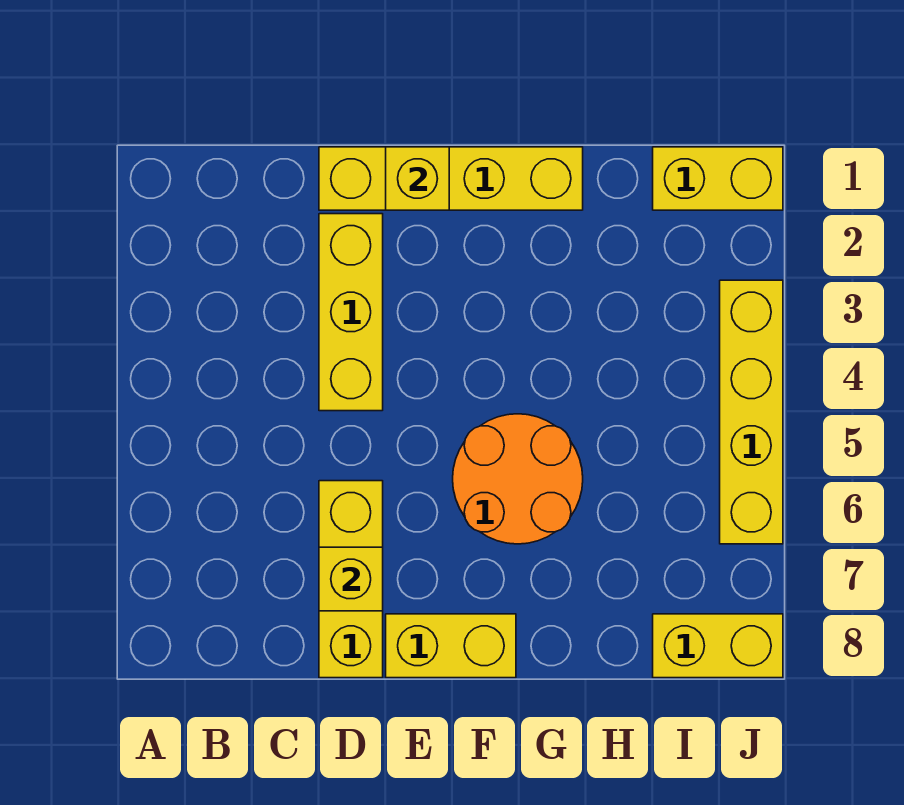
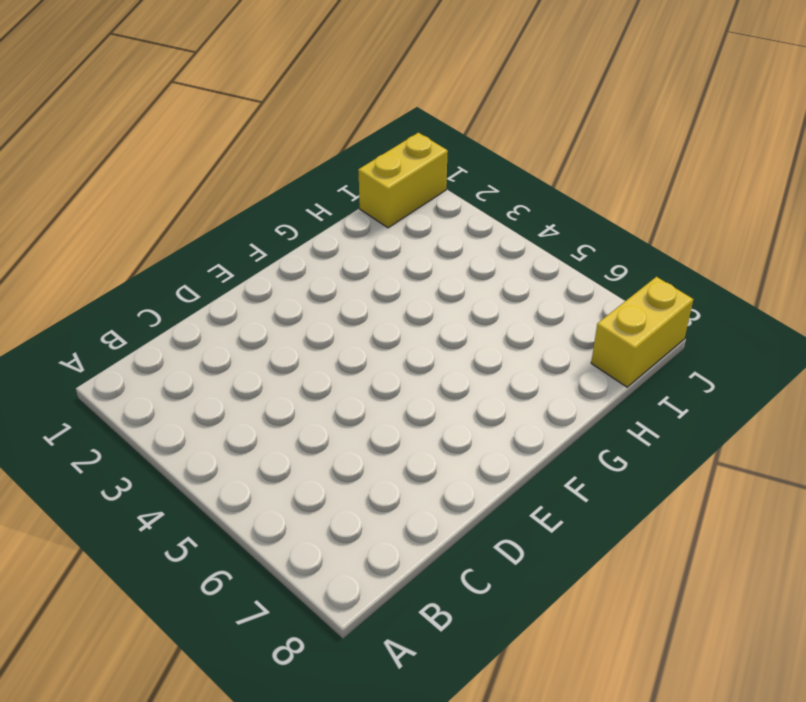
none -> yellow 1x4 brick [319,147,583,210]
none -> yellow 1x3 brick [319,214,383,411]

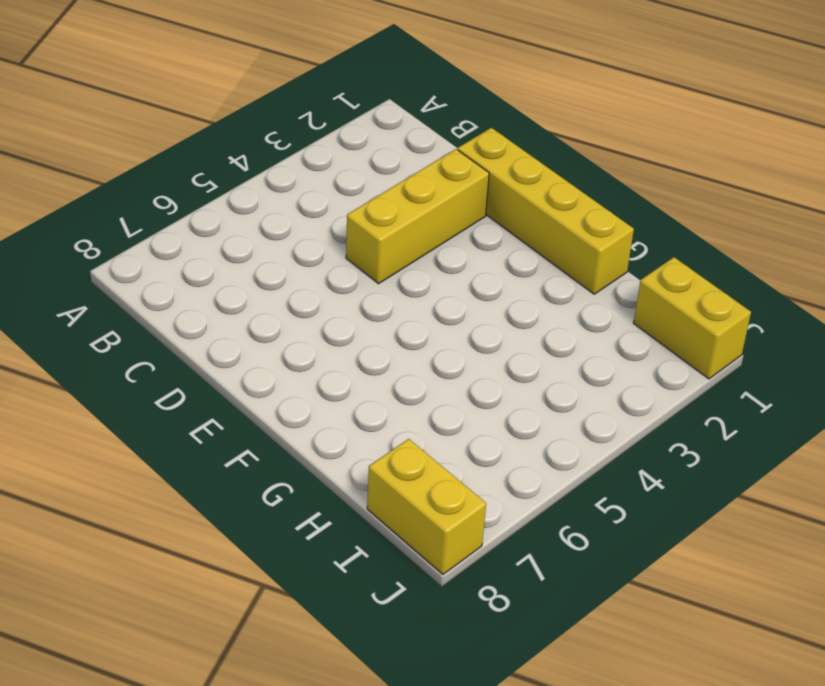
none -> yellow 1x3 brick [319,481,383,678]
none -> yellow 1x2 brick [386,614,516,678]

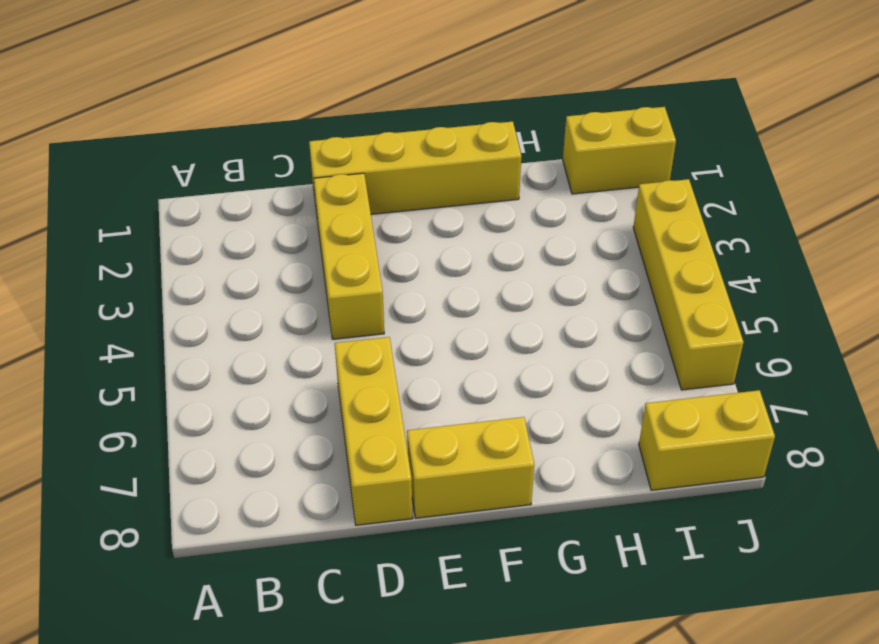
none -> orange 2x2 round brick [453,414,583,544]
none -> yellow 1x1 brick [319,547,383,611]

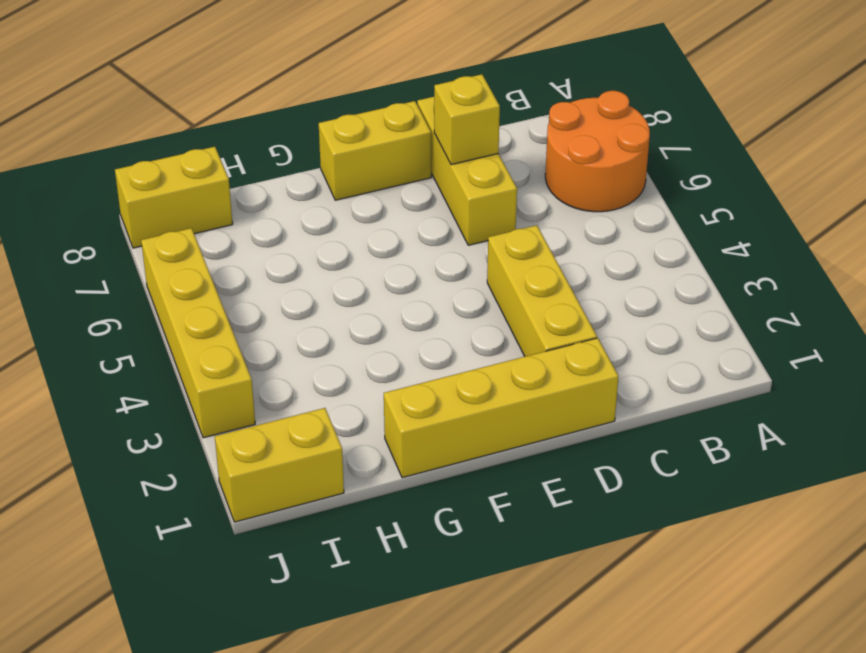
orange 2x2 round brick [545,91,650,212] -> orange 2x2 round brick moved to [453,414,583,544]
none -> yellow 1x1 brick [386,147,449,210]

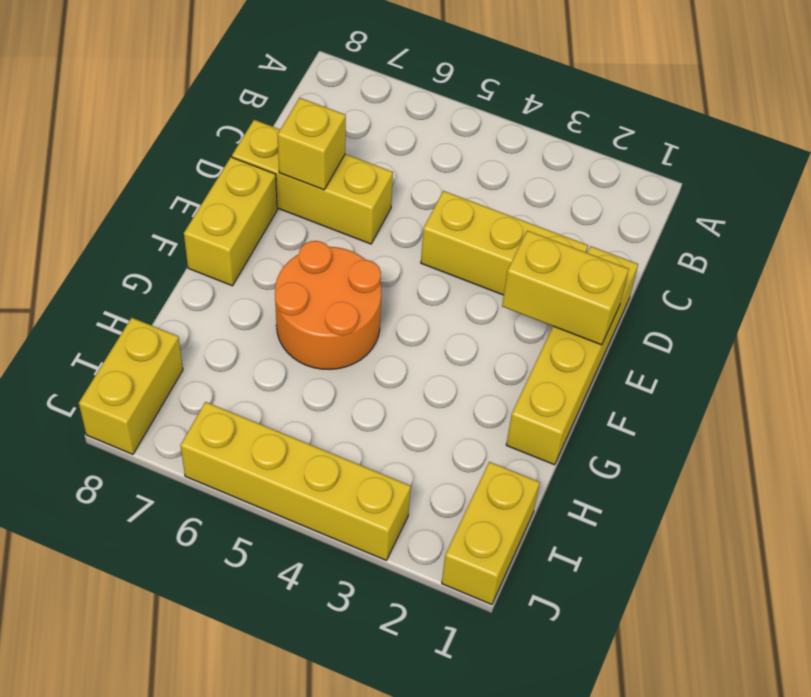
yellow 1x2 brick [502,231,629,345] -> yellow 1x1 brick [386,147,449,210]

